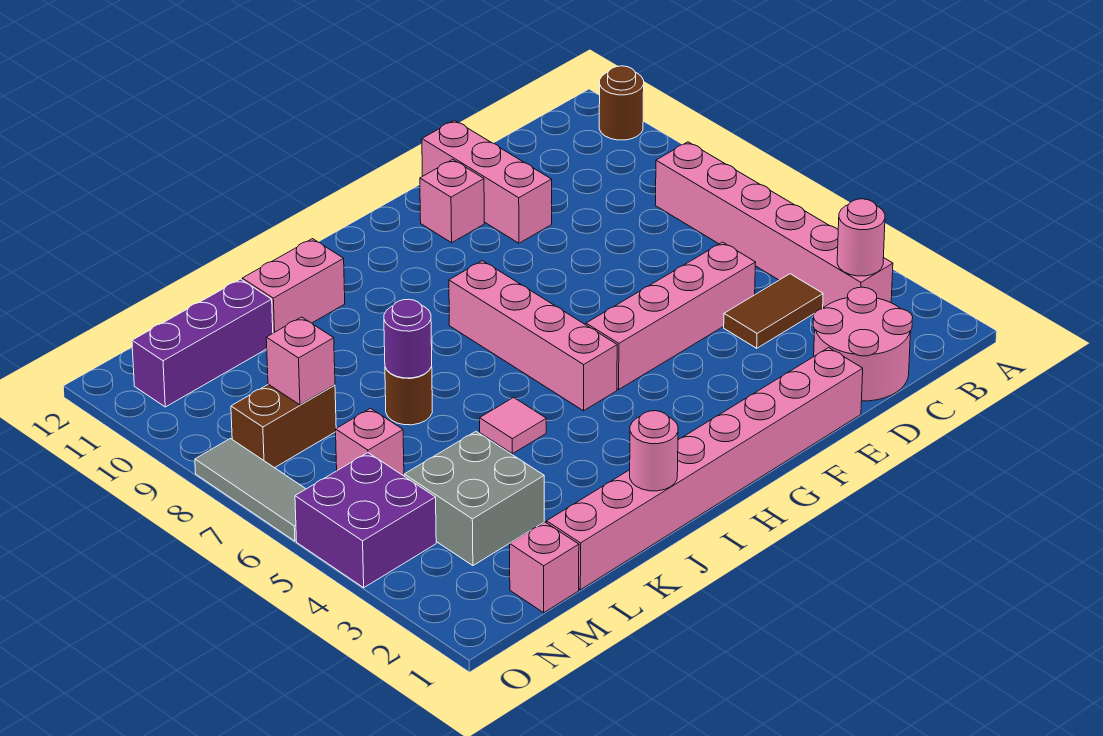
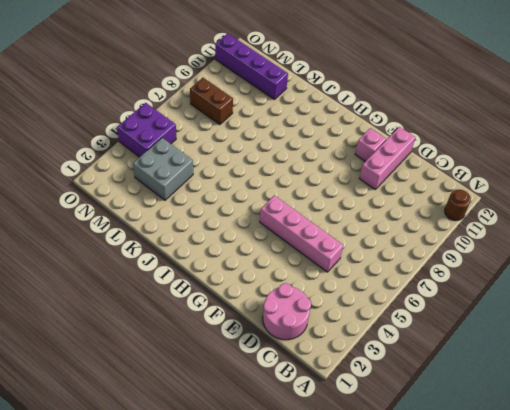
purple 1x4 brick [215,33,288,100] -> purple 1x3 brick [132,279,273,407]
none -> pink 1x6 brick [655,142,893,307]
none -> brown 1x2 tile [724,274,823,348]
none -> pink 1x8 brick [547,348,863,590]

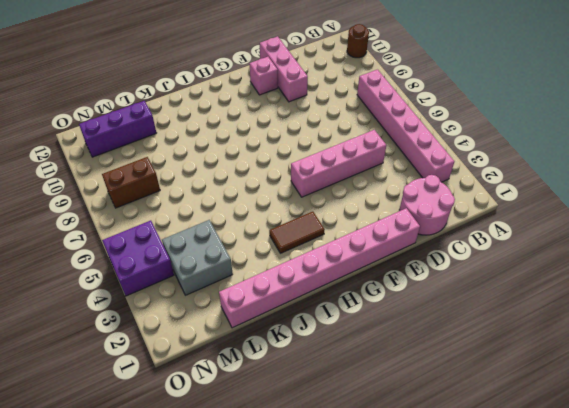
brown 1x2 tile [269,211,325,253] -> brown 1x2 tile moved to [724,274,823,348]
none -> pink 1x4 brick [449,261,617,411]
none -> pink 1x1 tile [480,397,546,454]
none -> pink 1x2 brick [242,239,345,333]

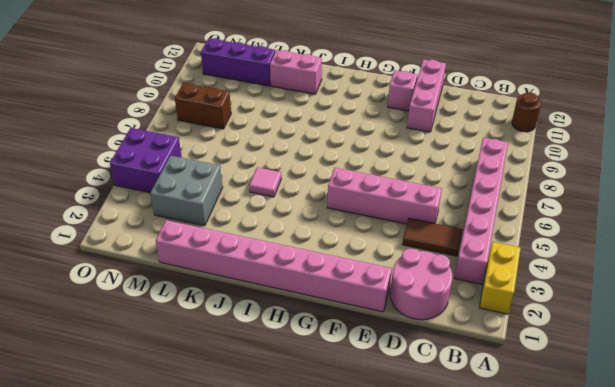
yellow 1x2 brick [479,242,521,314] -> none
none -> pink 1x4 brick [449,261,617,411]
none -> brown 1x1 round brick [385,367,432,425]
none -> pink 1x1 brick [510,522,579,613]

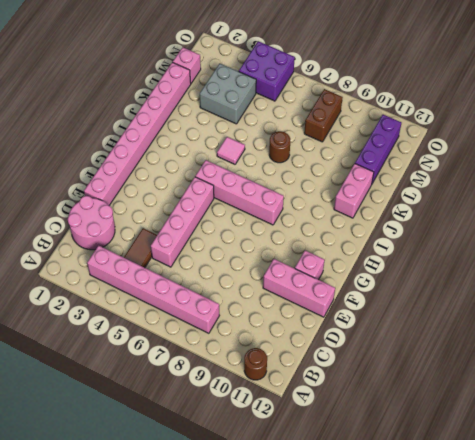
none -> pink 1x1 brick [336,408,404,476]
none -> grey 1x3 tile [195,438,305,541]
none -> pink 1x1 round brick [837,199,885,276]

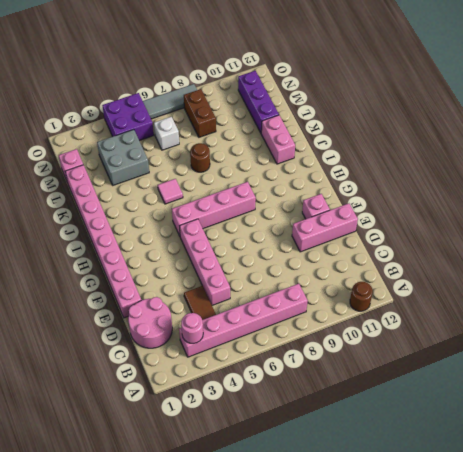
white 1x1 brick [154,117,179,150] -> pink 1x1 brick [336,408,404,476]
none -> pink 1x1 round brick [630,411,678,491]
none -> purple 1x1 round brick [384,299,432,378]
none -> pink 1x1 brick [266,317,335,405]

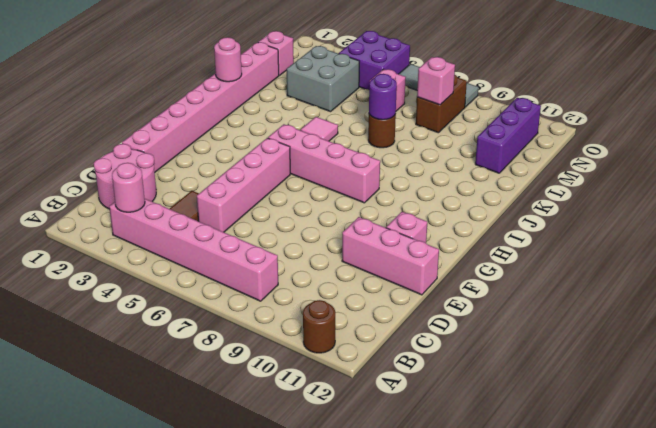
none -> pink 1x2 brick [242,239,345,333]

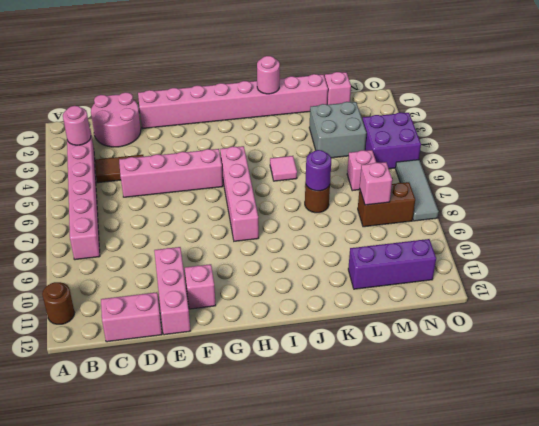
pink 1x2 brick [101,292,162,342] -> pink 1x2 brick moved to [242,239,345,333]

